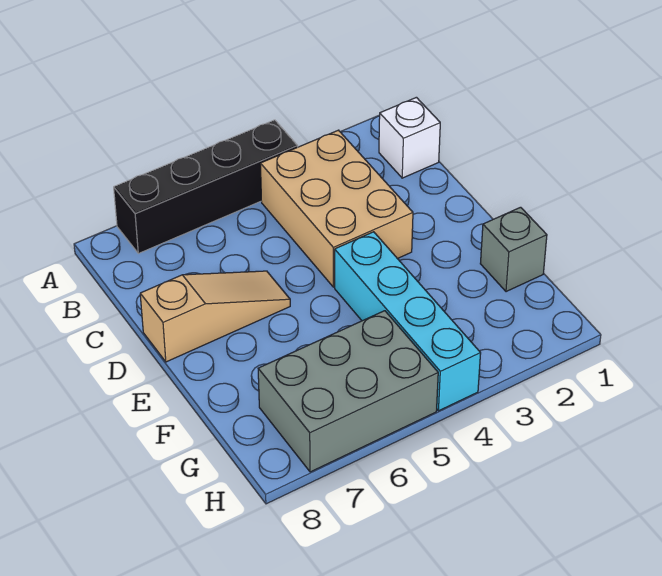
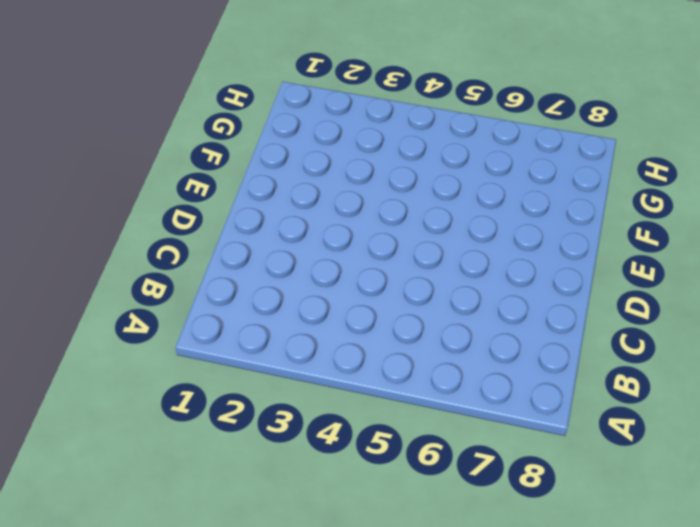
none -> black 1x4 brick [114,120,298,253]
none -> white 1x1 brick [379,97,440,178]

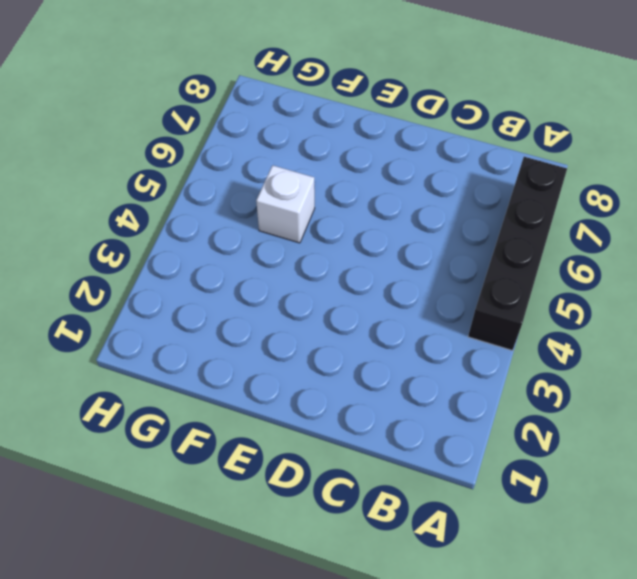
white 1x1 brick [256,165,315,243] -> white 1x1 brick moved to [379,97,440,178]
none -> tan 2x3 brick [260,130,413,287]
none -> tan 1x3 slope [140,271,290,362]

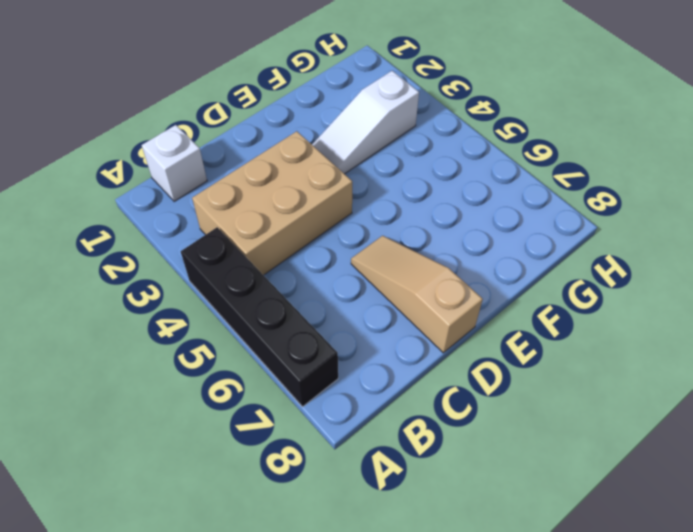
white 1x3 slope [312,71,419,174] -> none
none -> cyan 1x4 brick [335,232,481,411]
none -> grey 1x1 brick [480,207,547,292]

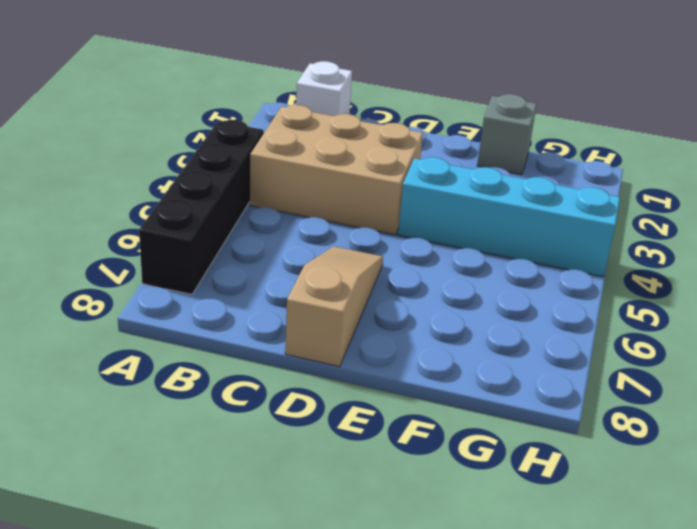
none -> grey 2x3 brick [258,311,438,472]

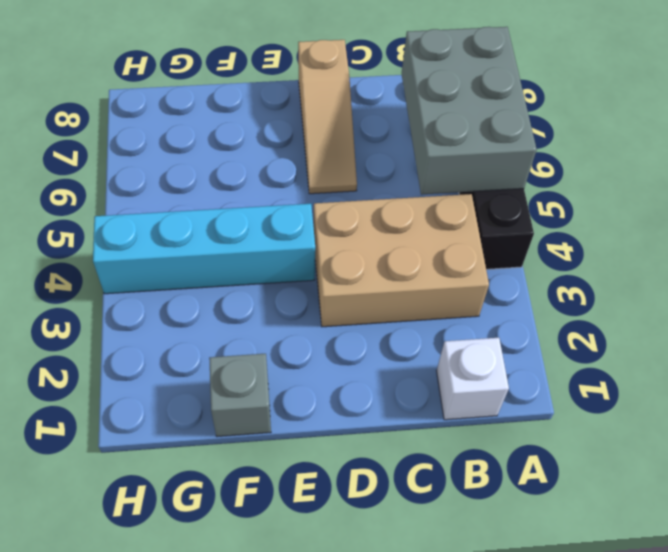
grey 2x3 brick [402,27,537,195] -> grey 2x3 brick moved to [258,311,438,472]

